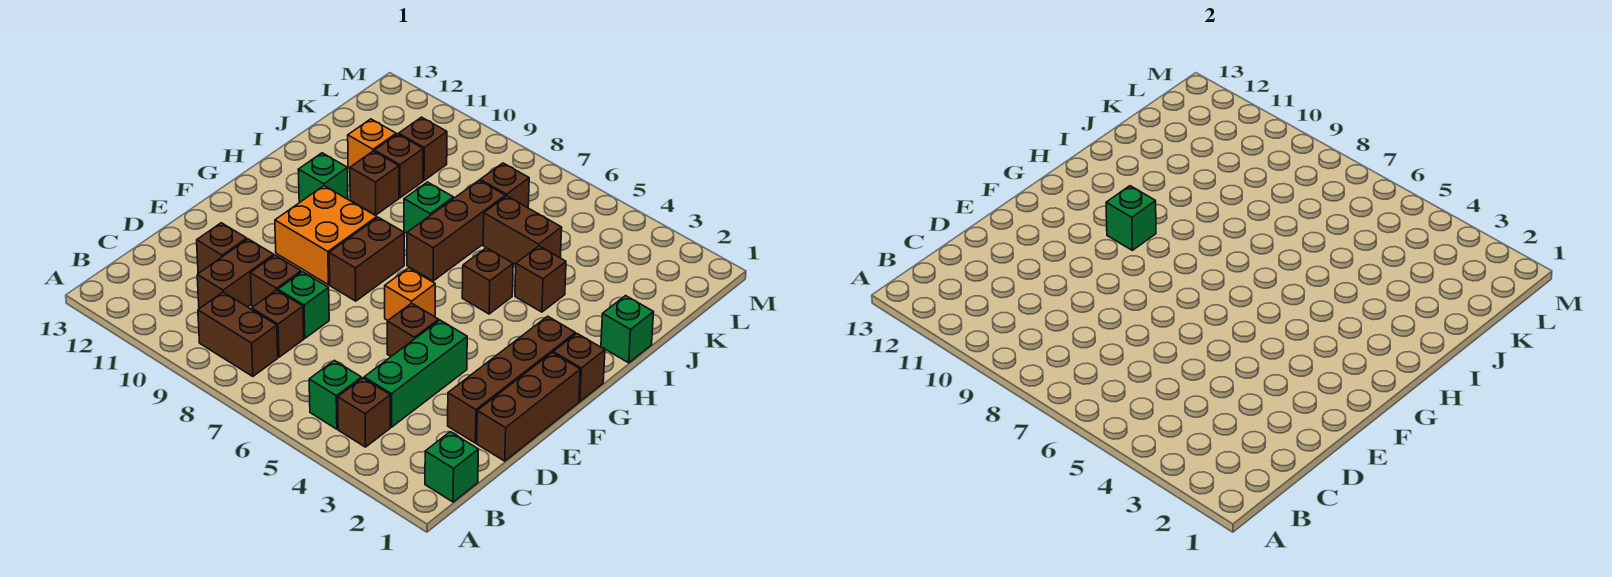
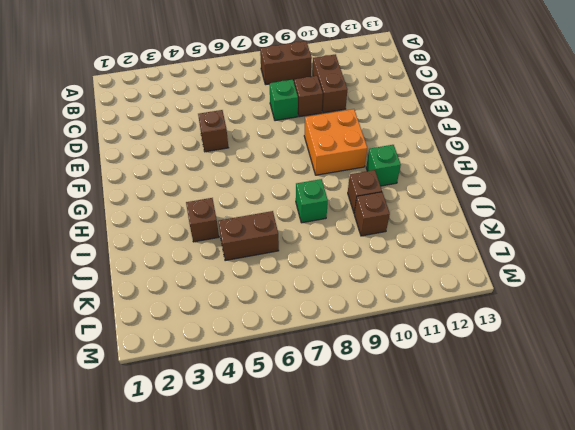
none -> green 1x1 brick [425,432,478,502]
none -> brown 1x1 brick [338,378,390,447]
none -> green 1x1 brick [309,360,361,429]
none -> green 1x3 brick [364,320,467,427]

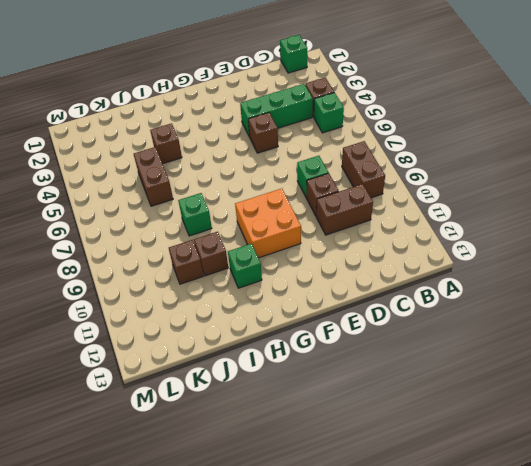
none -> brown 1x1 brick [252,290,304,357]
none -> brown 1x3 brick [477,353,580,461]
none -> brown 1x4 brick [448,316,575,443]
none -> brown 1x1 brick [197,223,247,273]

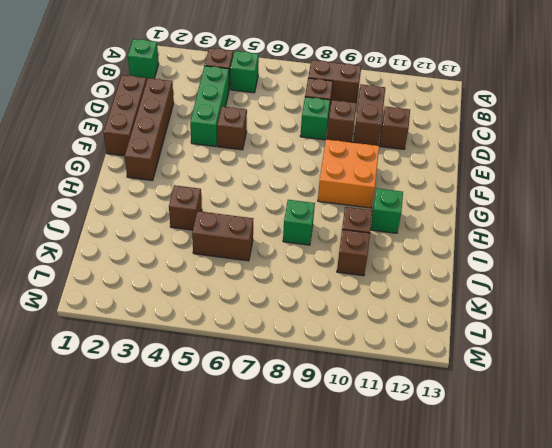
none -> orange 1x1 brick [385,268,435,320]
none -> brown 1x2 brick [329,217,404,301]
none -> brown 1x1 brick [553,334,605,401]
none -> brown 1x1 brick [462,248,513,314]

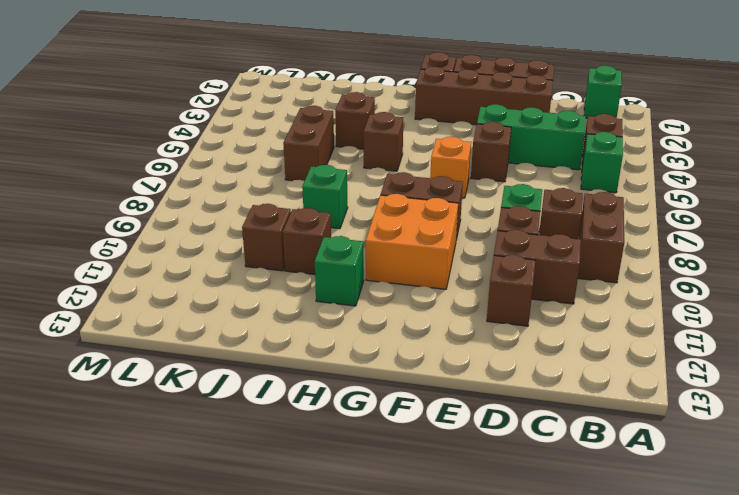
none -> brown 1x3 brick [407,180,505,281]
none -> green 1x1 brick [601,296,654,363]
none -> orange 1x1 brick [348,119,396,169]
none -> brown 1x1 brick [480,163,529,208]

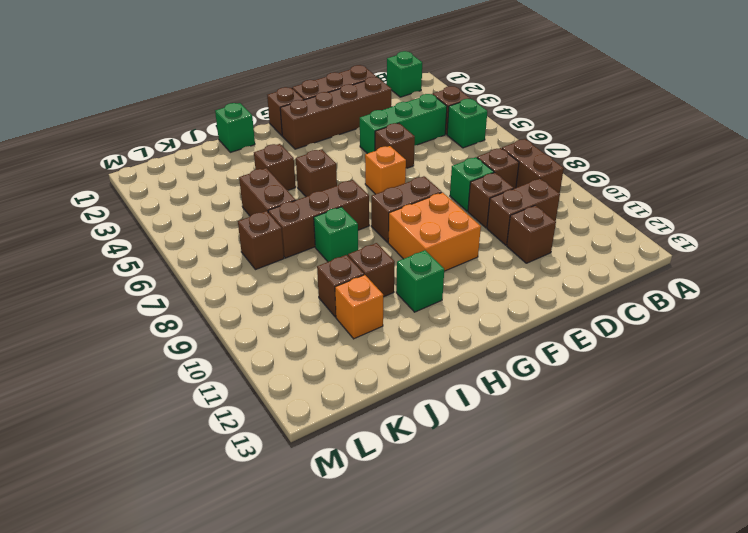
none -> brown 1x1 brick [399,117,447,180]
none -> green 1x1 brick [1106,186,1156,250]

